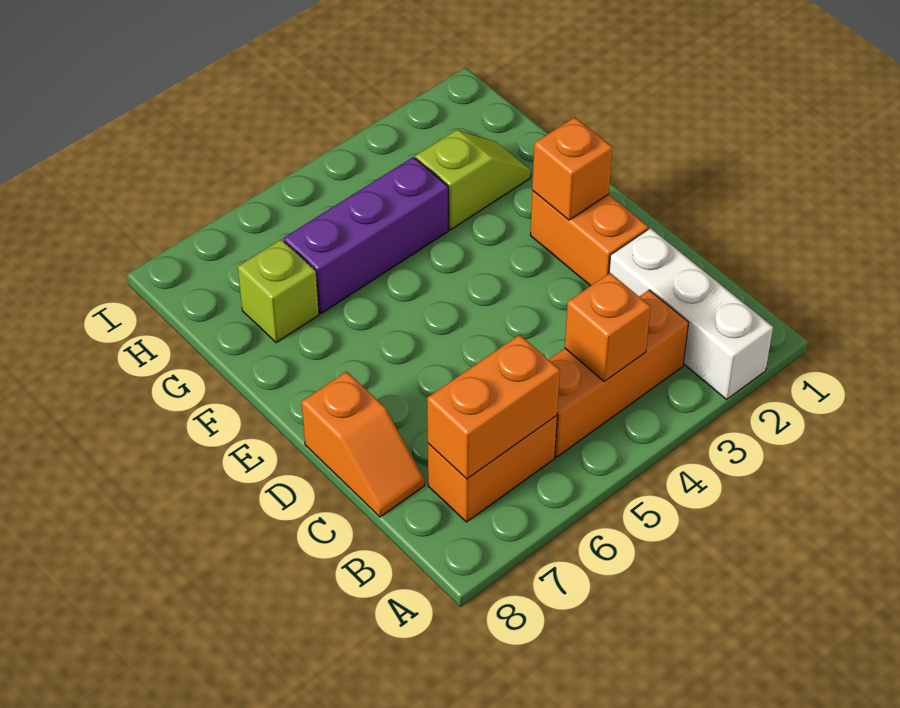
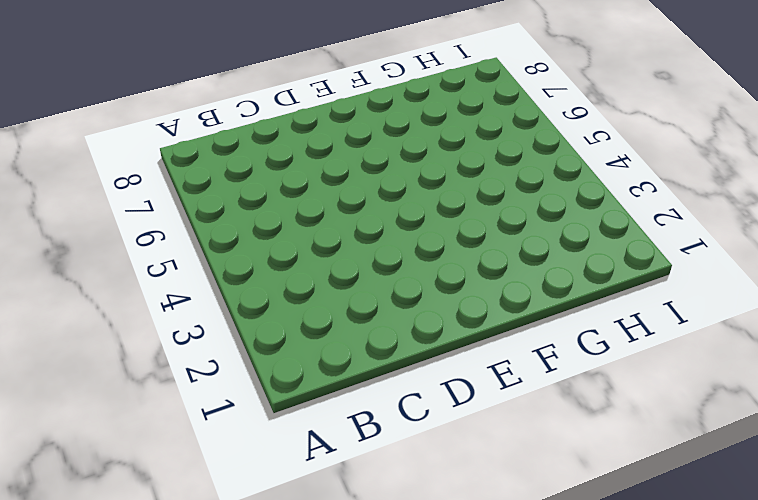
none -> white 1x3 brick [609,228,773,399]
none -> orange 1x3 brick [549,290,688,457]

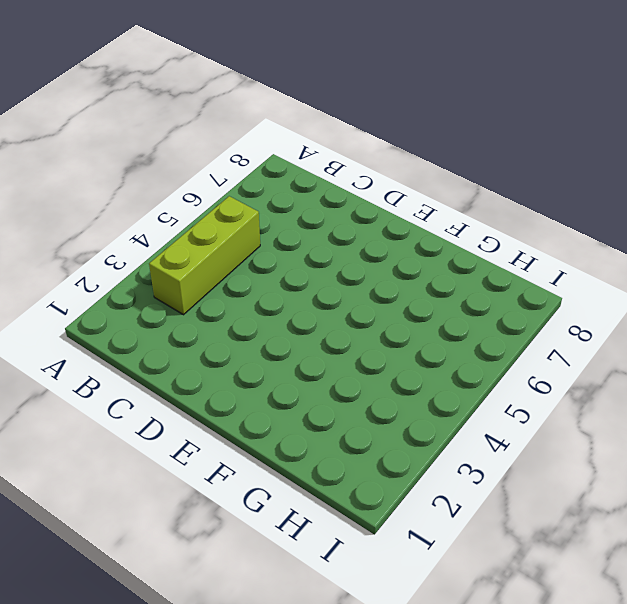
lime 1x3 brick [149,196,260,315] -> orange 1x3 brick [549,290,688,457]
none -> white 1x3 brick [609,228,773,399]
none -> orange 1x2 brick [428,416,557,522]

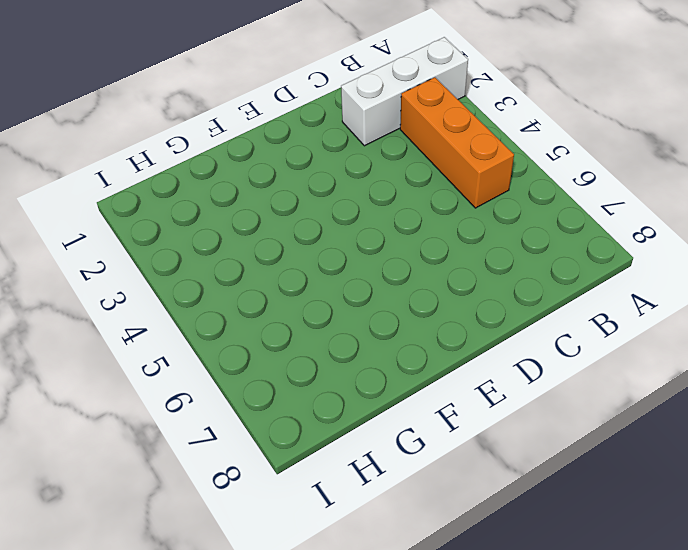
none -> orange 1x2 brick [428,416,557,522]
none -> orange 1x2 slope [302,372,424,517]

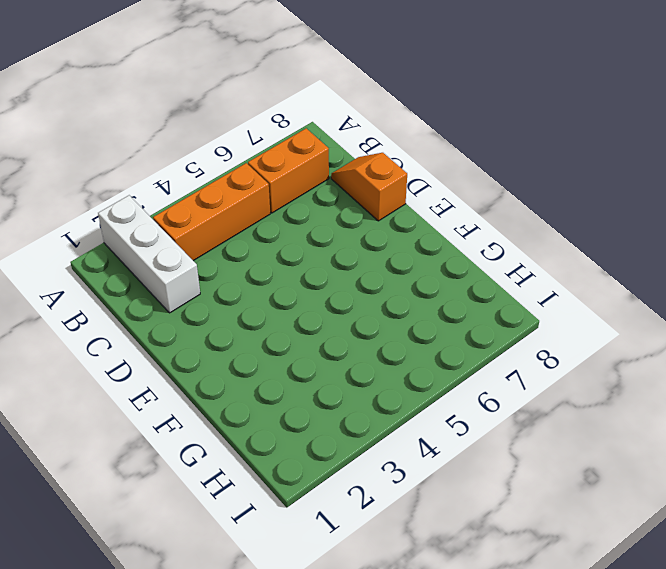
none -> orange 1x2 brick [530,191,648,286]
none -> lime 1x2 slope [415,130,531,230]

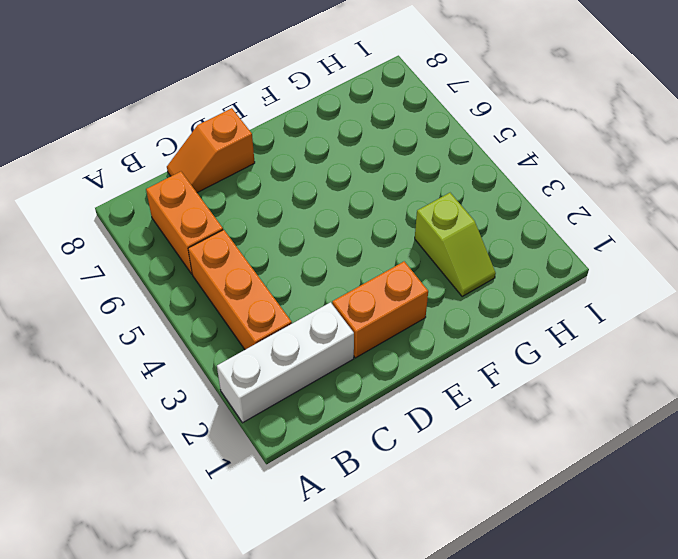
none -> purple 1x3 brick [283,157,448,313]
none -> lime 1x1 brick [238,239,319,343]

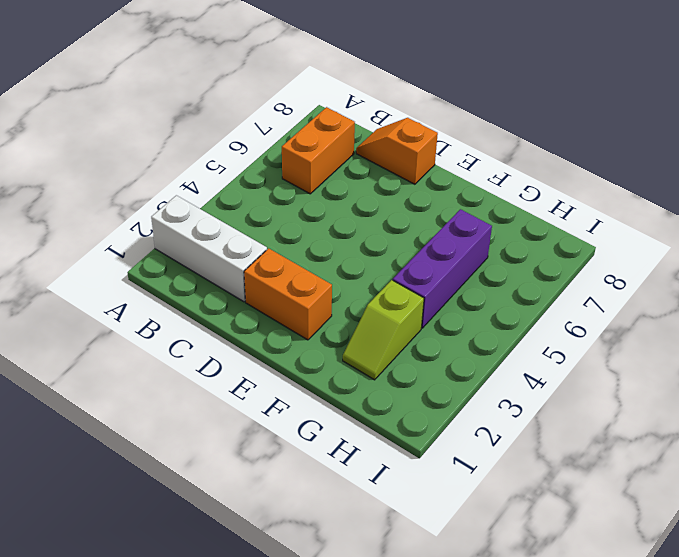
none -> orange 1x3 brick [549,290,688,457]
none -> lime 1x1 brick [238,239,319,343]

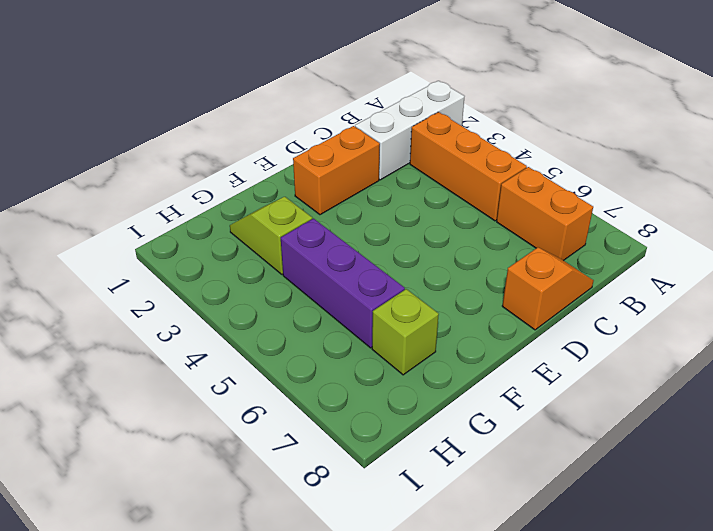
none -> orange 1x1 brick [565,273,651,382]
none -> orange 1x2 brick [427,335,560,479]

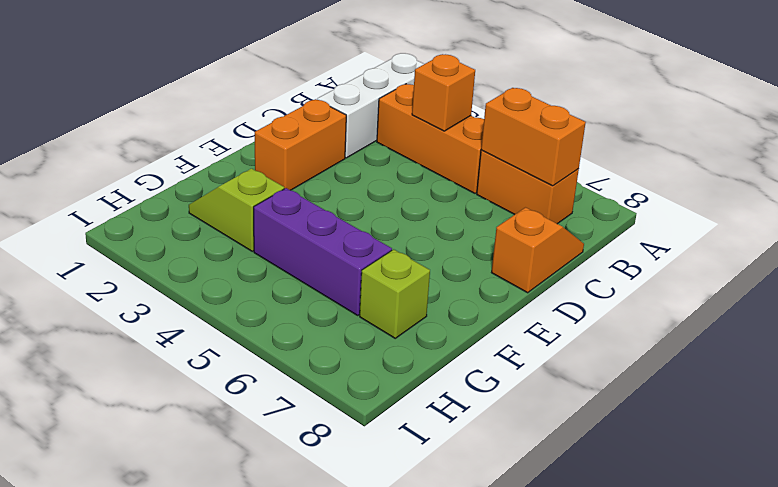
none -> orange 1x1 brick [532,117,612,220]

